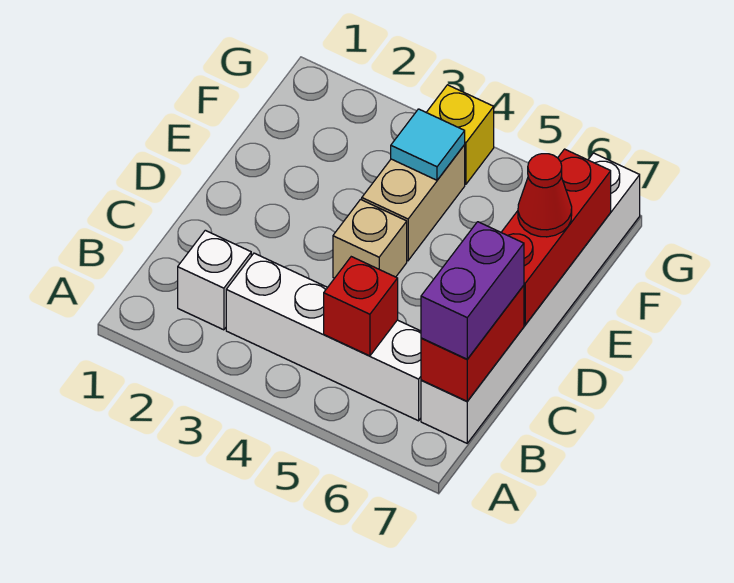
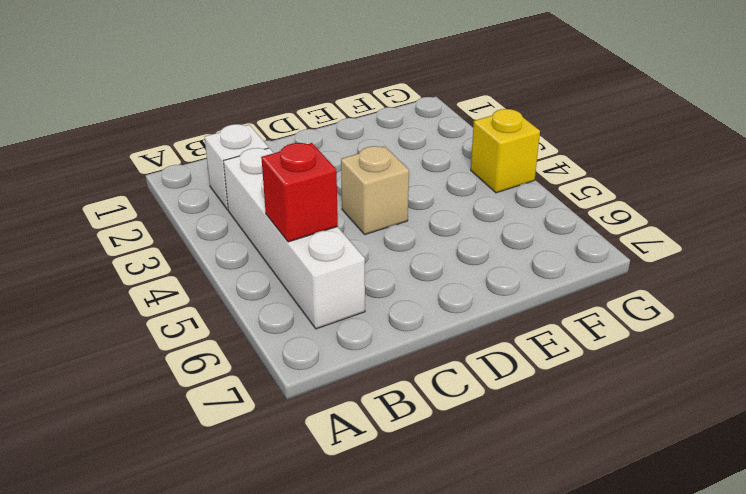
none -> white 1x6 brick [421,153,640,443]
none -> tan 1x2 brick [362,145,465,261]
none -> red 1x2 brick [421,285,524,401]

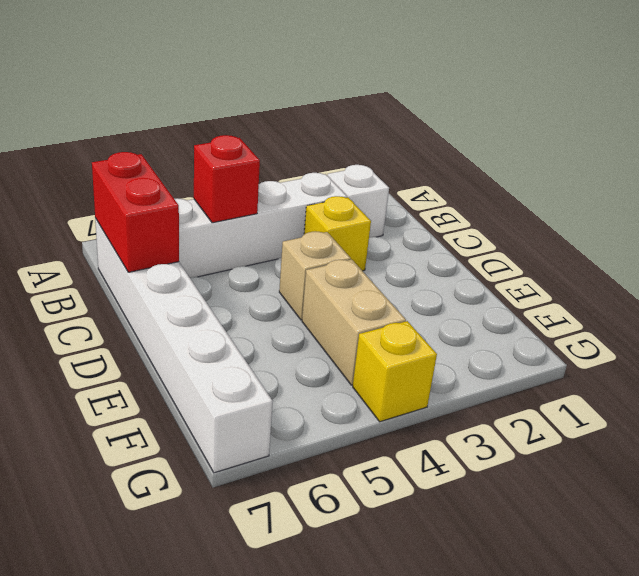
yellow 1x1 brick [304,196,371,271] -> none
none -> red 1x3 brick [501,149,611,325]
none -> cyan 1x1 tile [391,109,465,180]
none -> purple 1x2 brick [421,222,524,359]

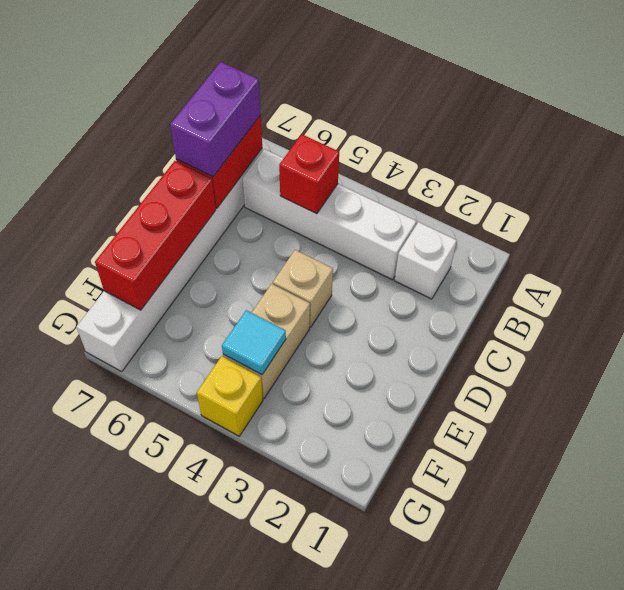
none -> red 1x1 cone [518,154,572,237]

